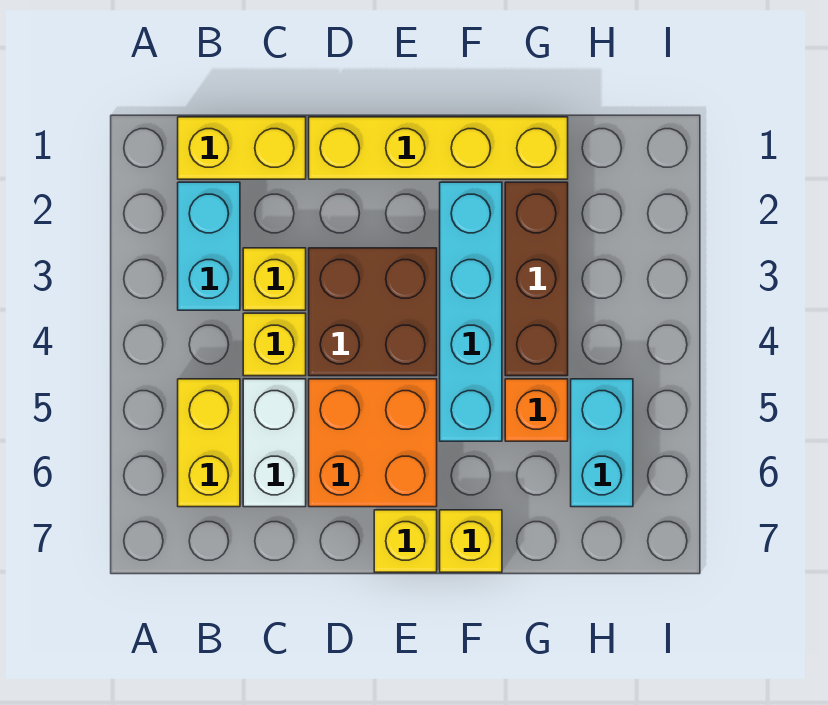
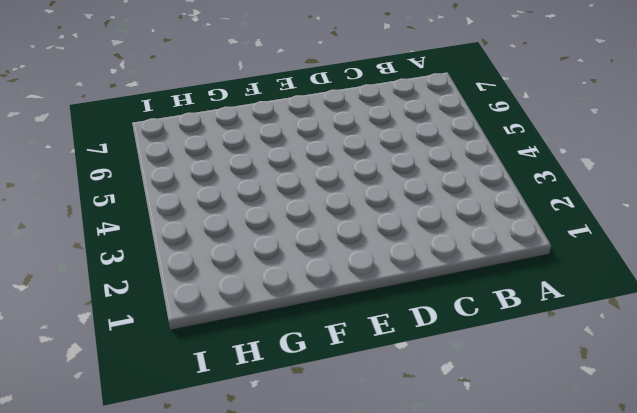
none -> yellow 1x2 brick [178,117,306,179]
none -> cyan 1x2 brick [178,182,240,310]
none -> yellow 1x2 brick [178,379,240,507]

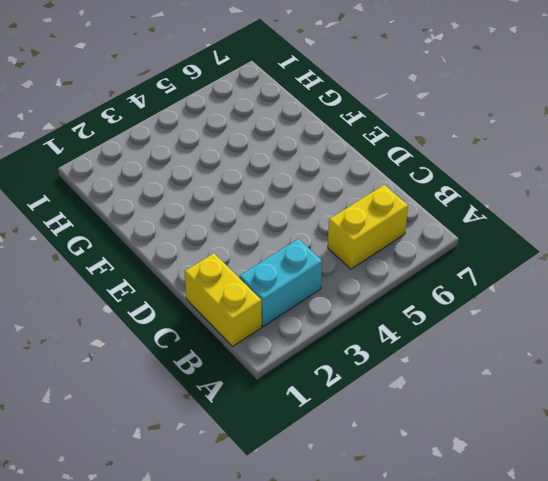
none -> yellow 1x1 brick [243,248,306,310]
none -> yellow 1x1 brick [243,313,306,376]
none -> white 1x2 brick [243,379,306,507]

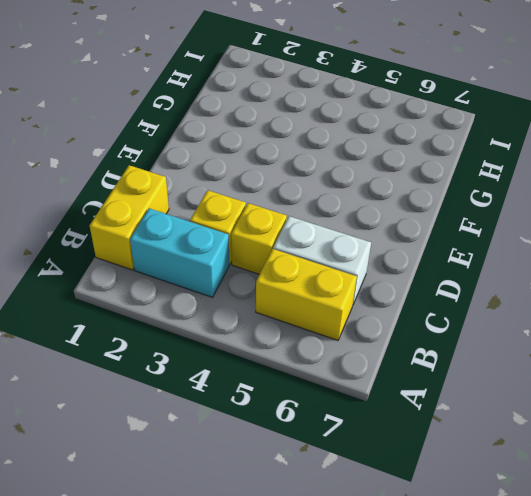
none -> yellow 1x4 brick [309,117,568,179]
none -> brown 2x2 brick [309,248,437,376]
none -> orange 2x2 brick [309,379,437,507]

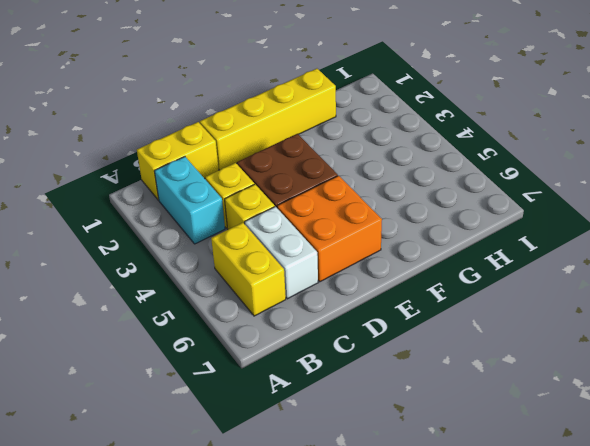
none -> yellow 1x1 brick [374,510,437,572]
none -> cyan 1x4 brick [440,182,502,441]
none -> yellow 1x1 brick [440,510,502,572]

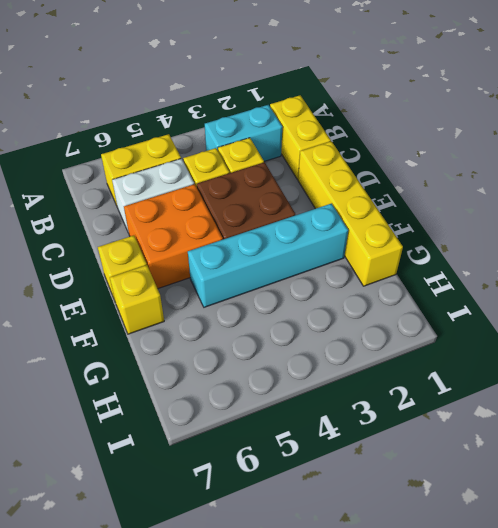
none -> brown 1x3 brick [505,182,568,376]
none -> orange 1x1 brick [505,379,568,441]
none -> cyan 1x2 brick [571,379,633,507]

